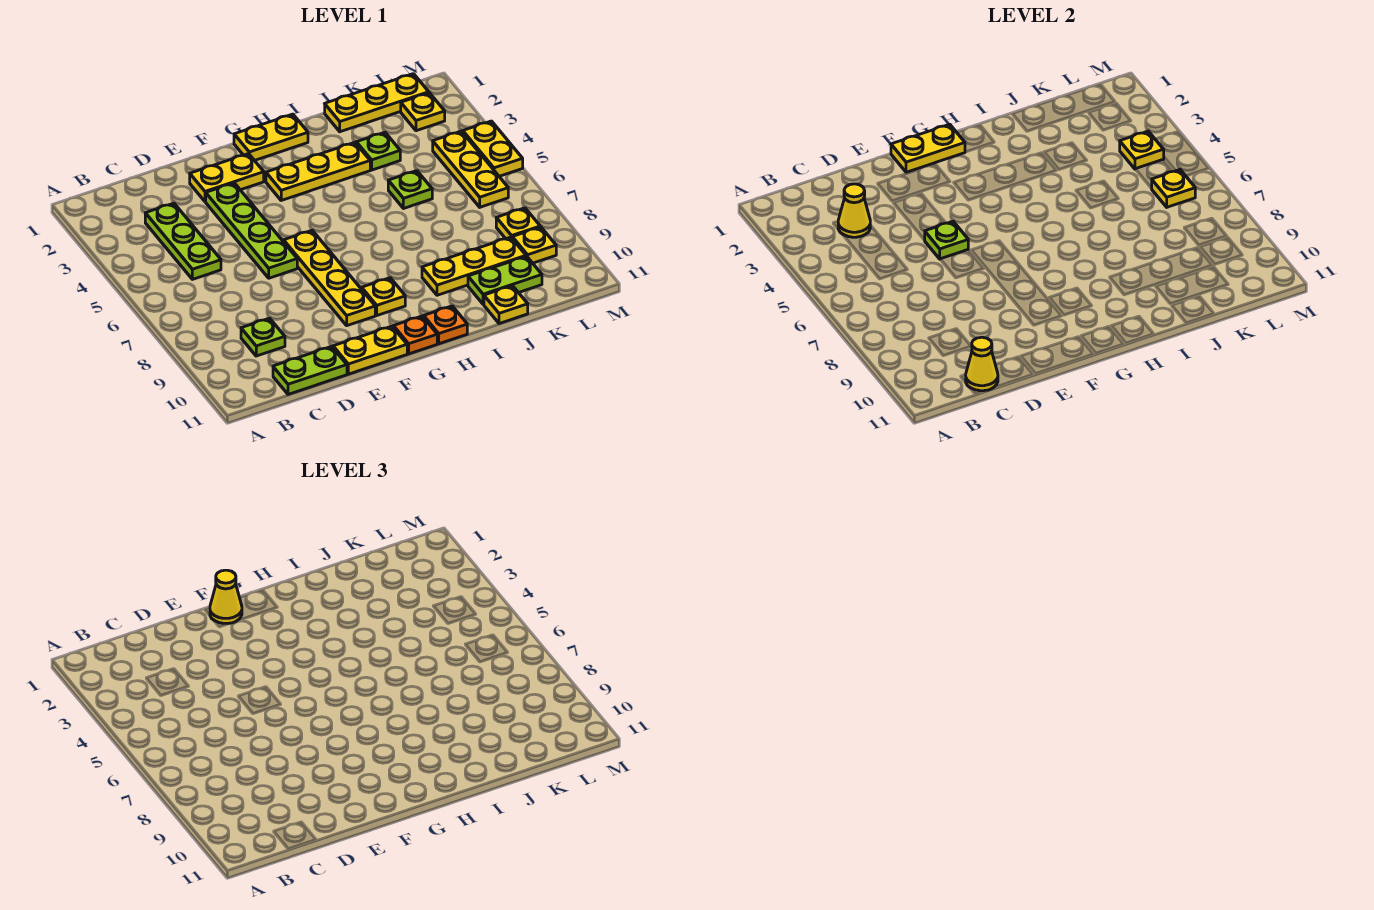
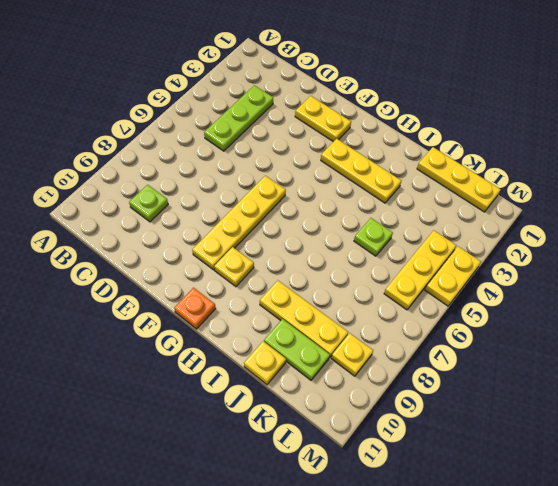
none -> lime 1x2 plate [273,347,347,394]
none -> lime 1x4 plate [206,183,297,278]
none -> yellow 1x2 plate [333,326,407,374]
none -> yellow 1x2 plate [234,114,308,161]

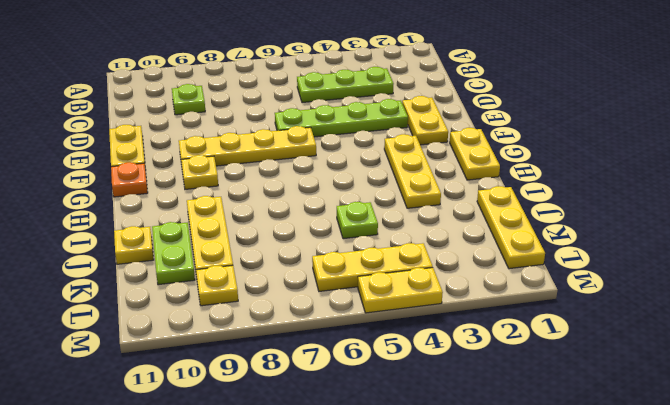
none -> lime 1x2 plate [273,347,347,394]
none -> orange 1x1 plate [424,306,467,344]
none -> lime 1x1 plate [356,132,400,170]
none -> yellow 1x1 plate [401,93,445,131]

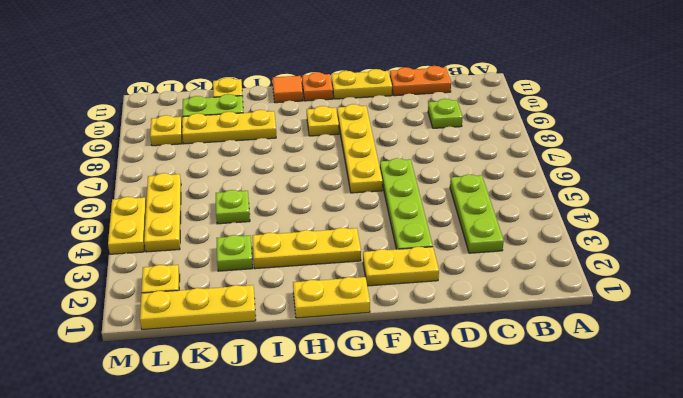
orange 1x2 plate [390,66,451,96] -> lime 1x2 plate [273,347,347,394]
orange 1x1 tile [273,76,303,103] -> orange 1x1 plate [424,306,467,344]
none -> yellow 1x1 plate [496,208,540,239]
none -> yellow 1x1 cone [838,184,870,237]
none -> yellow 1x1 cone [966,337,998,391]
none -> lime 1x1 plate [925,221,968,259]

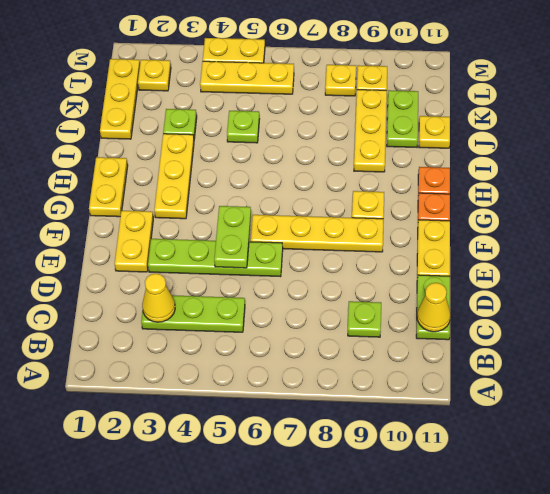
lime 1x2 plate [214,206,251,268] -> lime 1x1 plate [925,221,968,259]
none -> yellow 1x2 plate [891,124,965,172]
none -> yellow 1x1 plate [1120,131,1164,169]
none -> yellow 1x1 plate [1152,170,1195,207]
none -> yellow 1x1 cone [210,570,242,623]

